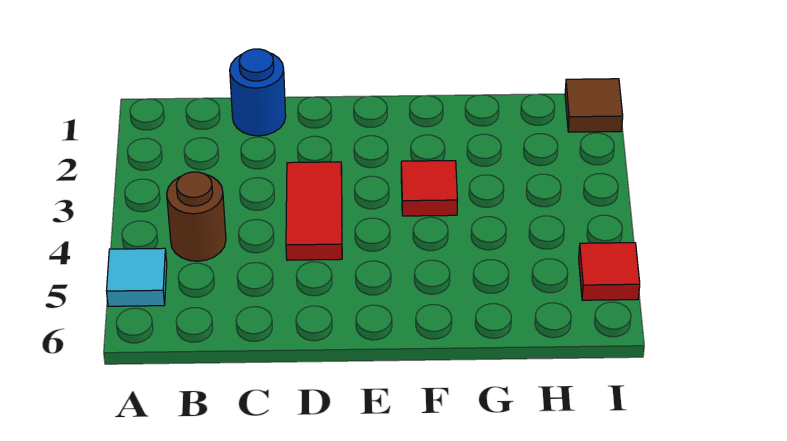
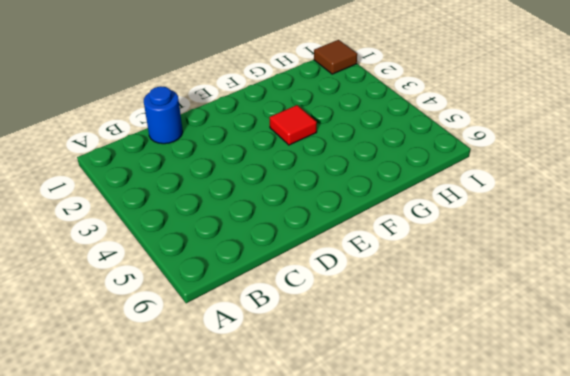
none -> cyan 1x1 tile [107,248,167,306]
none -> brown 1x1 round brick [167,172,226,261]

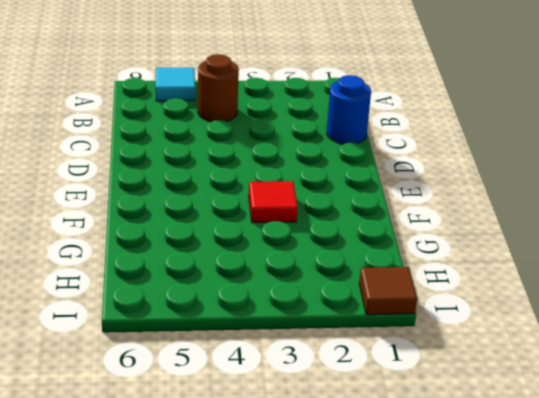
none -> red 1x2 tile [286,162,342,260]
none -> red 1x1 tile [579,243,640,300]

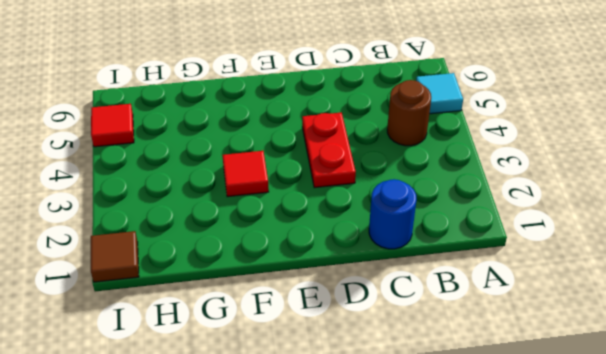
red 1x2 plate [302,112,356,188] -> red 1x2 tile [286,162,342,260]

